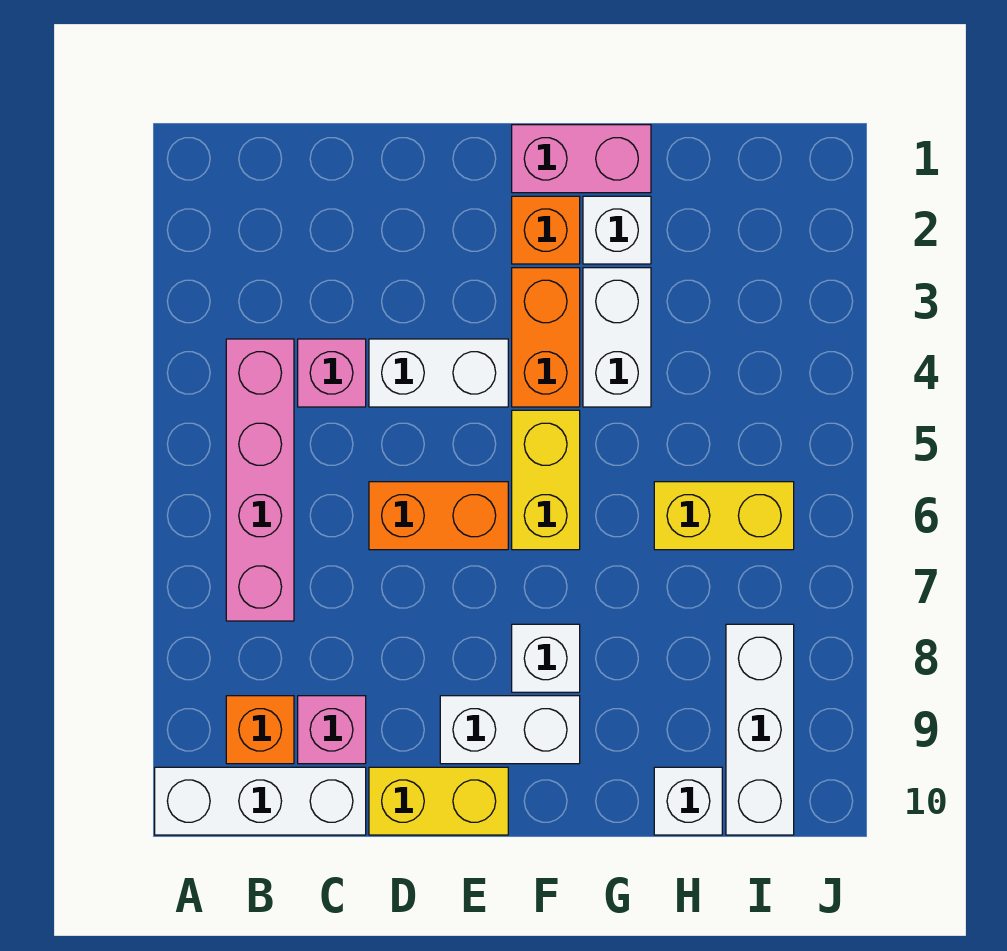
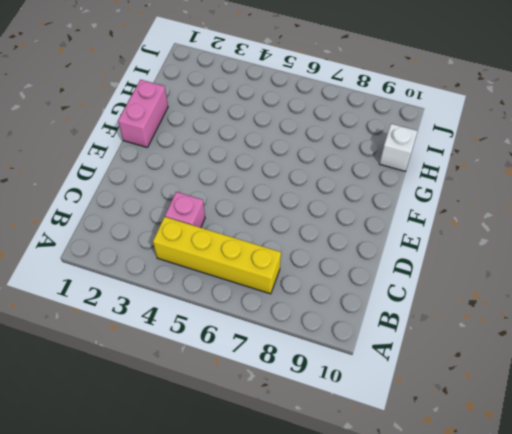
yellow 1x4 brick [153,217,281,294] -> pink 1x4 brick [226,339,294,621]
none -> white 1x3 brick [155,767,366,835]
none -> orange 1x1 brick [226,696,294,764]
none -> pink 1x1 brick [298,696,366,764]

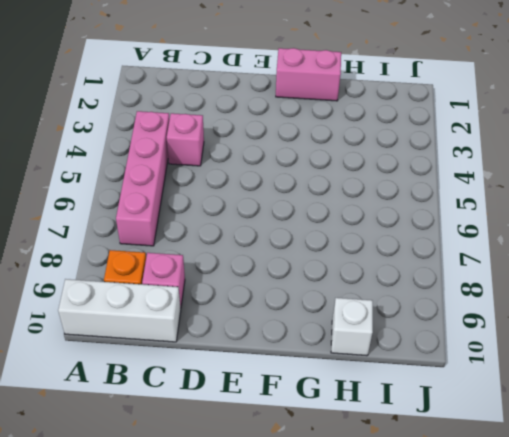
none -> white 1x2 brick [369,339,508,407]
none -> orange 1x2 brick [369,482,508,550]
none -> yellow 1x2 brick [369,767,508,835]

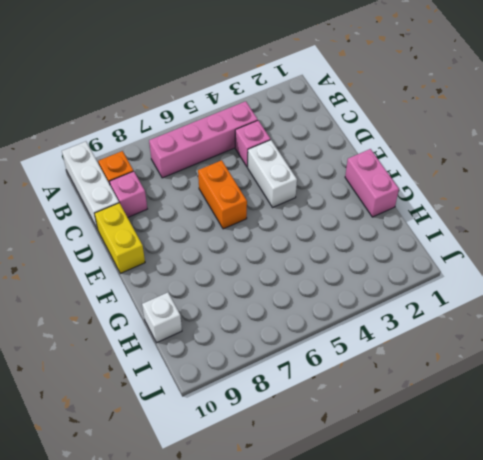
none -> white 1x2 brick [440,696,580,764]
none -> orange 1x1 brick [512,196,580,264]
none -> orange 1x2 brick [512,268,580,407]

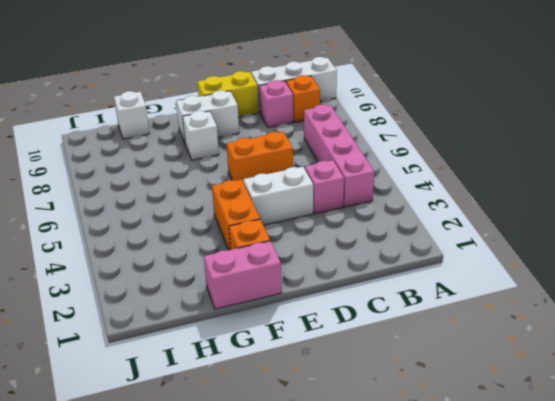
none -> yellow 1x2 brick [512,410,580,550]
none -> white 1x1 brick [583,196,651,264]
none -> white 1x2 brick [583,268,651,407]

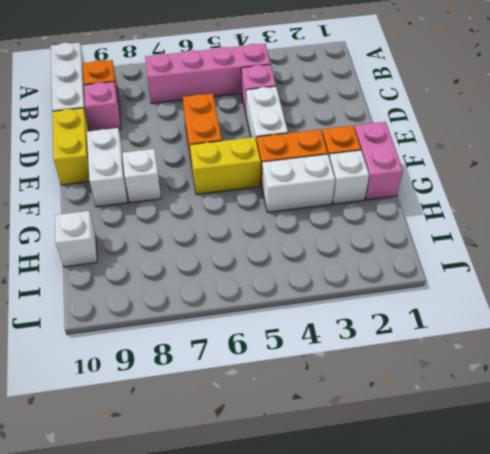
none -> yellow 1x2 brick [654,482,794,550]
none -> white 1x3 brick [726,624,794,835]

